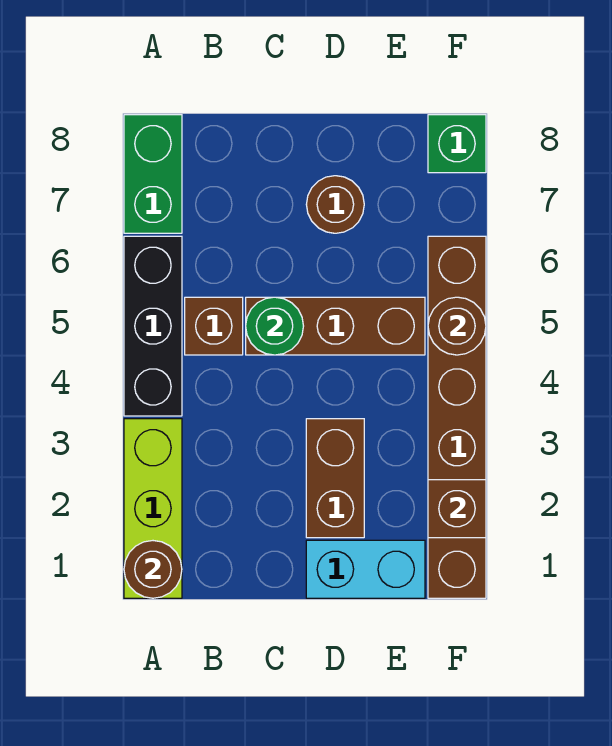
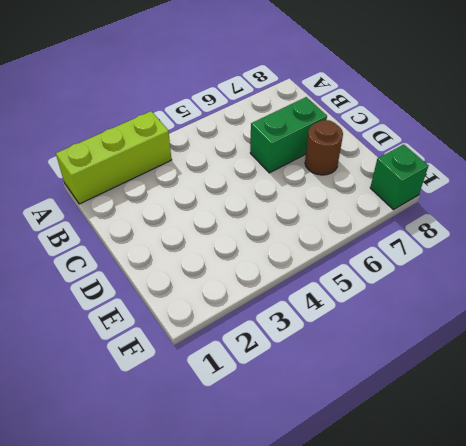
green 1x2 brick [250,97,327,173] -> green 1x2 brick moved to [124,115,182,233]
none -> black 1x3 brick [124,236,182,416]
none -> brown 1x1 brick [185,297,243,355]
none -> brown 1x3 brick [246,297,425,355]

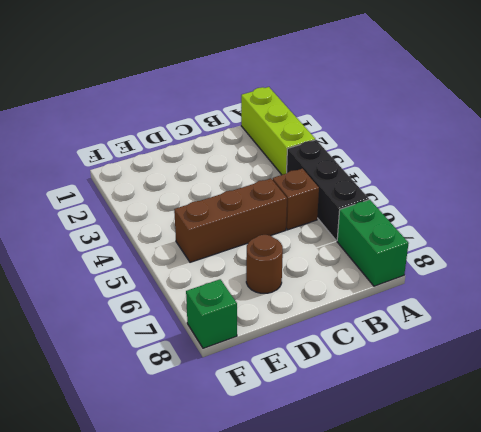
none -> cyan 1x2 brick [306,540,425,598]
none -> brown 1x2 brick [306,419,364,538]
none -> brown 1x6 brick [428,236,486,598]

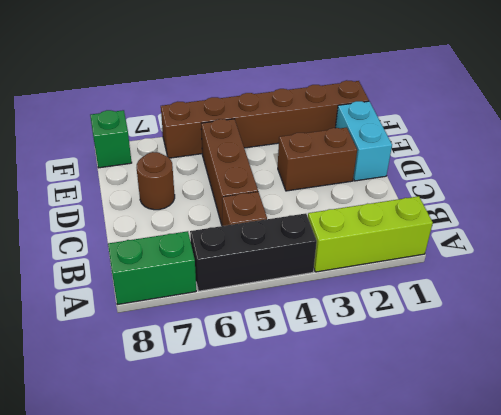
none -> brown 1x1 round brick [124,541,182,598]
none -> green 1x1 round brick [246,297,303,355]
none -> brown 1x1 brick [428,480,486,538]

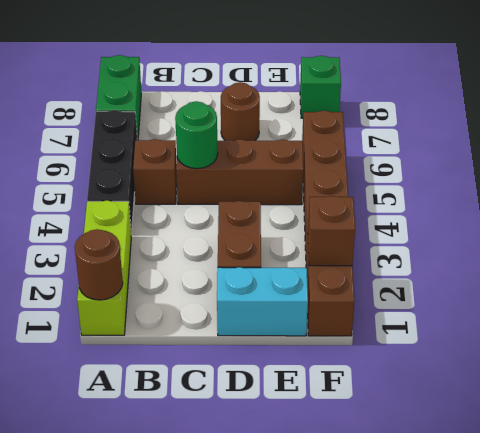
none -> brown 1x1 round brick [428,297,486,355]

